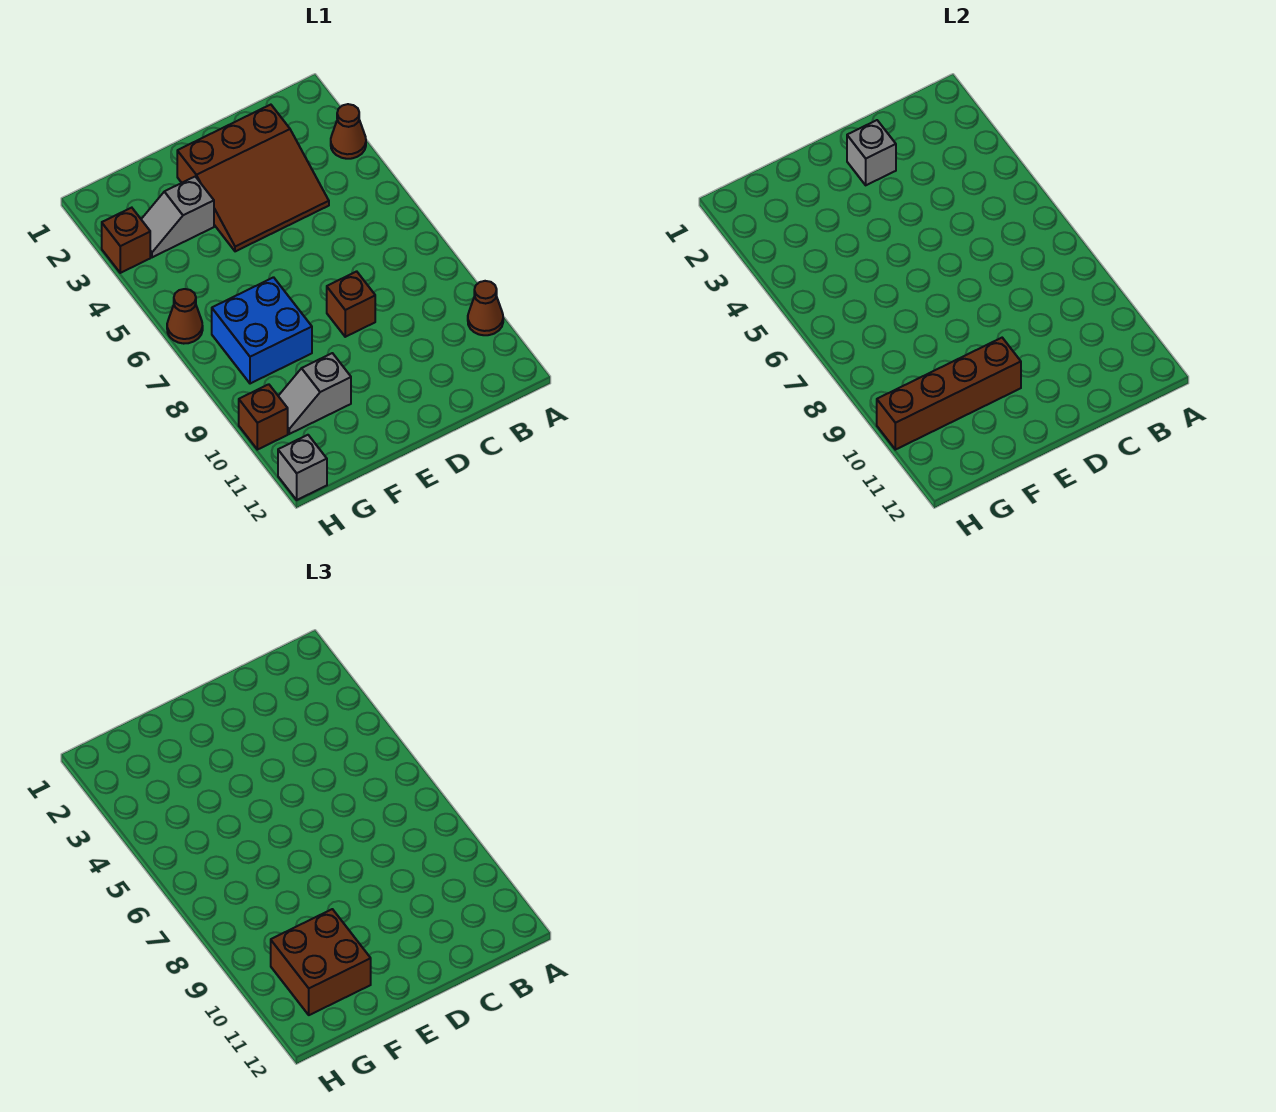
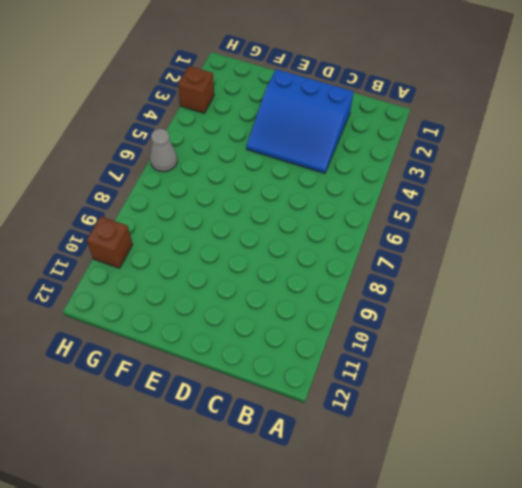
blue 3x3 slope [246,69,354,174] -> brown 3x3 slope [177,105,329,251]
grey 1x1 cone [150,129,177,172] -> brown 1x1 cone [167,289,203,344]
none -> brown 1x1 cone [331,104,366,159]
none -> brown 1x1 cone [468,281,503,335]
none -> brown 1x1 brick [327,271,375,337]

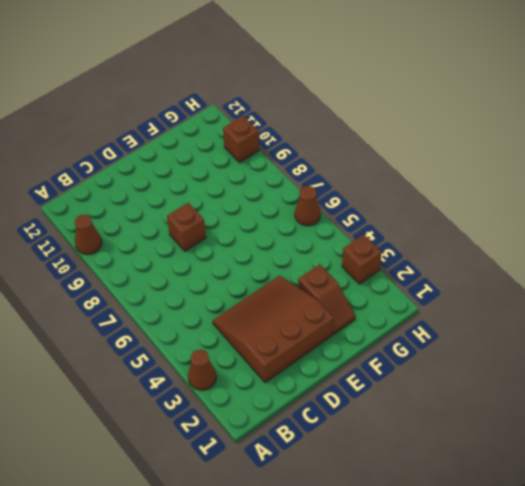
brown 1x2 slope [298,264,355,334] -> grey 1x2 slope [141,177,214,257]
none -> blue 2x2 brick [212,277,312,384]
none -> grey 1x2 slope [279,353,351,434]
none -> grey 1x1 brick [278,435,327,500]

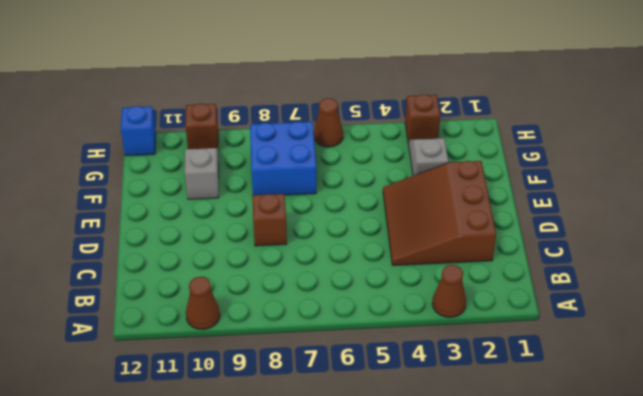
blue 1x1 brick [121,106,156,156] -> grey 1x1 brick [278,435,327,500]
none -> grey 1x1 brick [847,120,896,185]
none -> brown 1x4 brick [877,338,1021,450]
none -> brown 2x2 brick [271,909,371,1015]

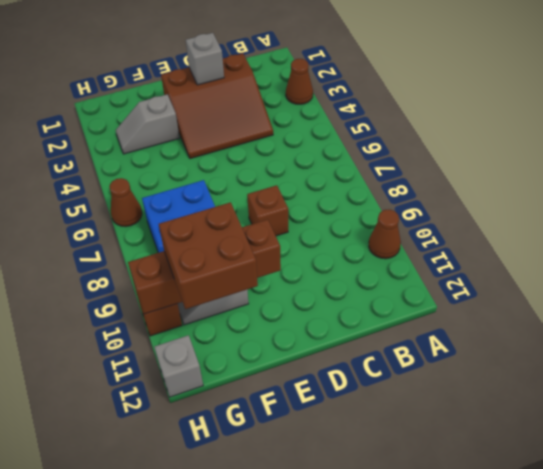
none -> brown 1x1 brick [102,208,150,273]

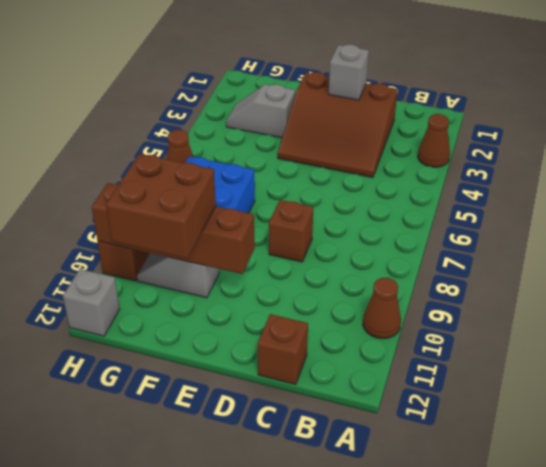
brown 1x1 brick [258,314,308,385] -> brown 1x1 brick moved to [102,208,150,273]

